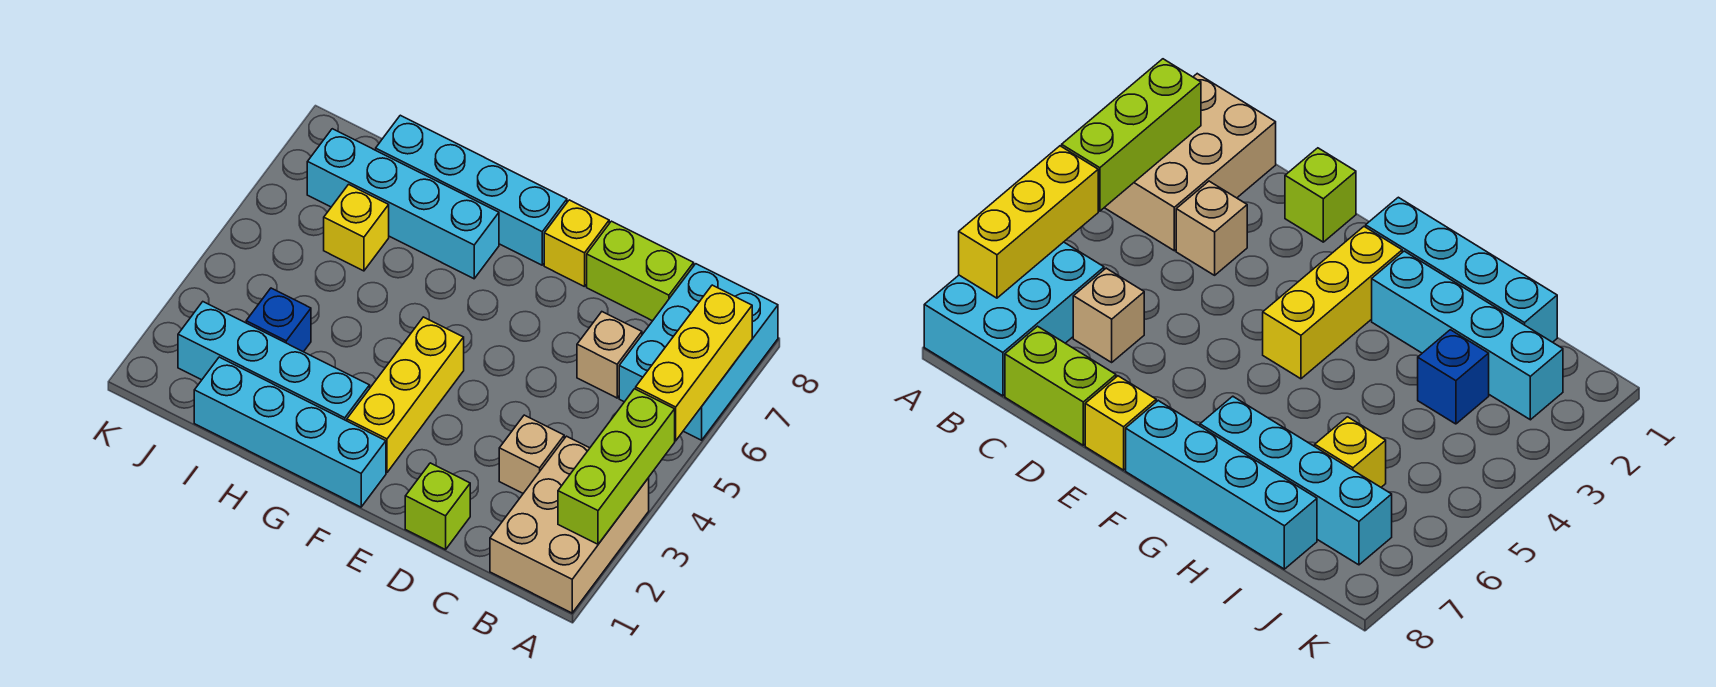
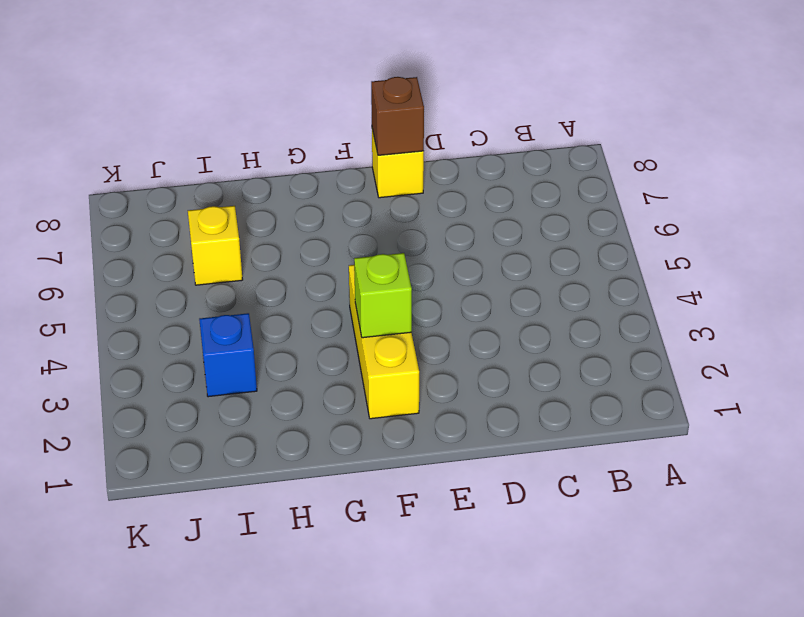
brown 1x1 brick [371,77,424,155] -> none
lime 1x1 brick [354,253,412,338] -> lime 1x1 brick moved to [405,463,470,550]
none -> tan 2x3 brick [490,436,649,613]
none -> cyan 2x3 brick [619,264,778,440]
none -> tan 1x1 brick [499,415,564,493]

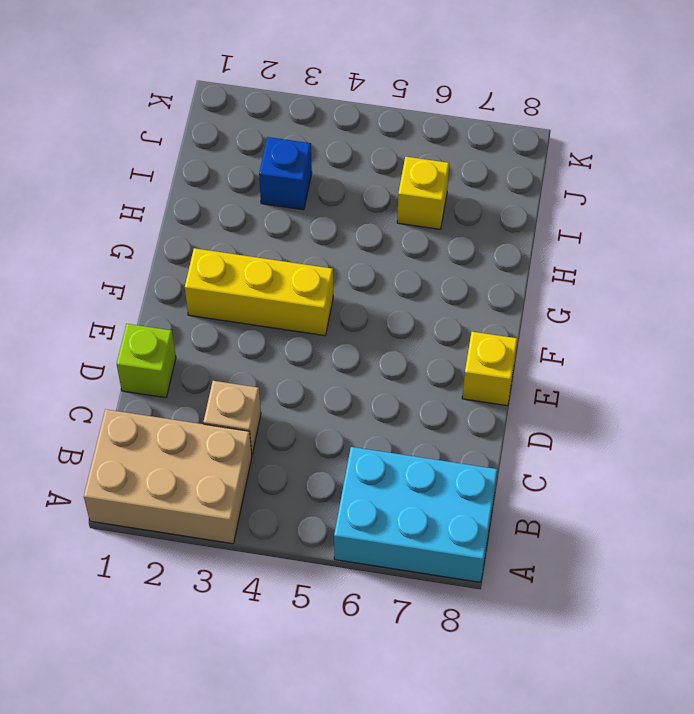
none -> tan 1x1 brick [577,312,642,398]
none -> lime 1x2 brick [587,221,694,321]
none -> cyan 1x4 brick [194,357,386,507]

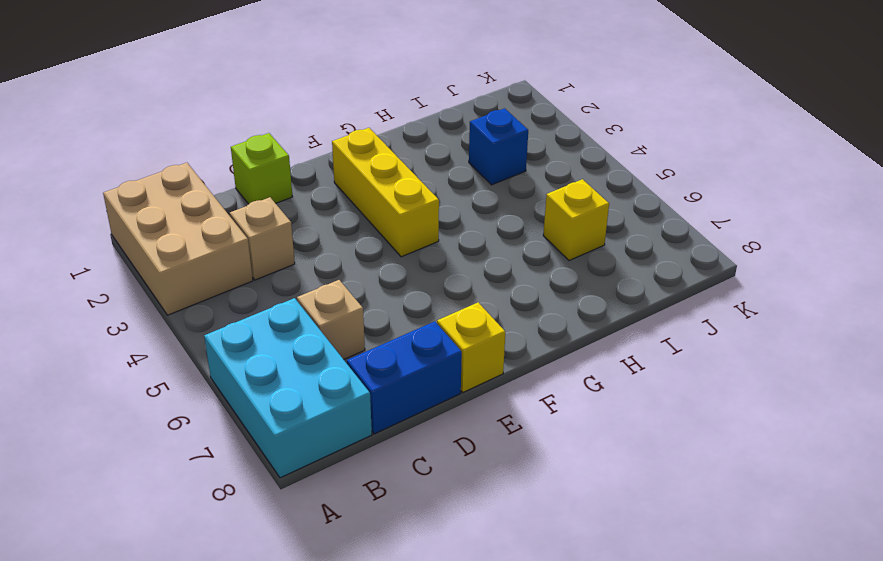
blue 1x2 brick [347,321,462,434] -> lime 1x2 brick [587,221,694,321]
none -> cyan 1x4 brick [194,357,386,507]
none -> cyan 1x4 brick [376,115,567,265]
none -> cyan 1x4 brick [178,302,370,421]

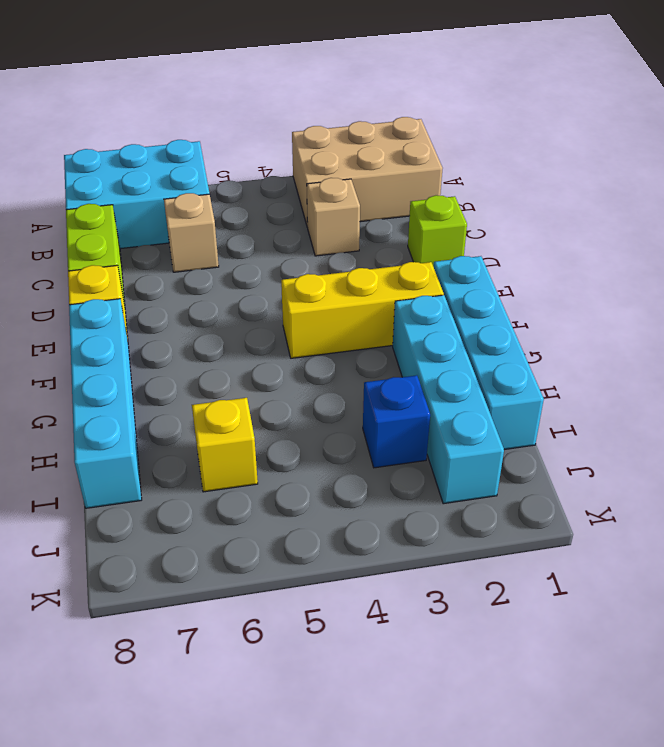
none -> cyan 1x4 brick [307,129,499,279]
none -> lime 1x3 brick [558,389,675,544]
none -> yellow 1x3 brick [636,285,752,441]

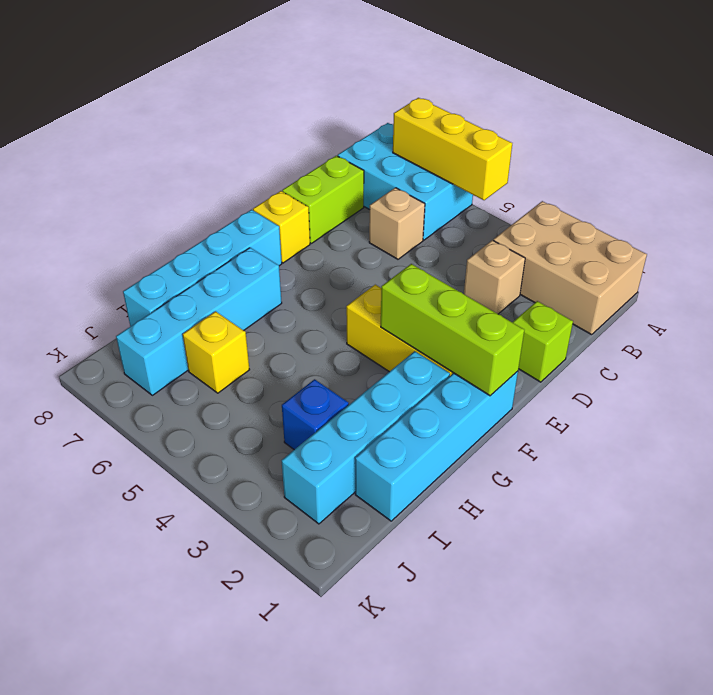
lime 1x3 brick [381,264,524,396] -> lime 1x3 brick moved to [558,389,675,544]

